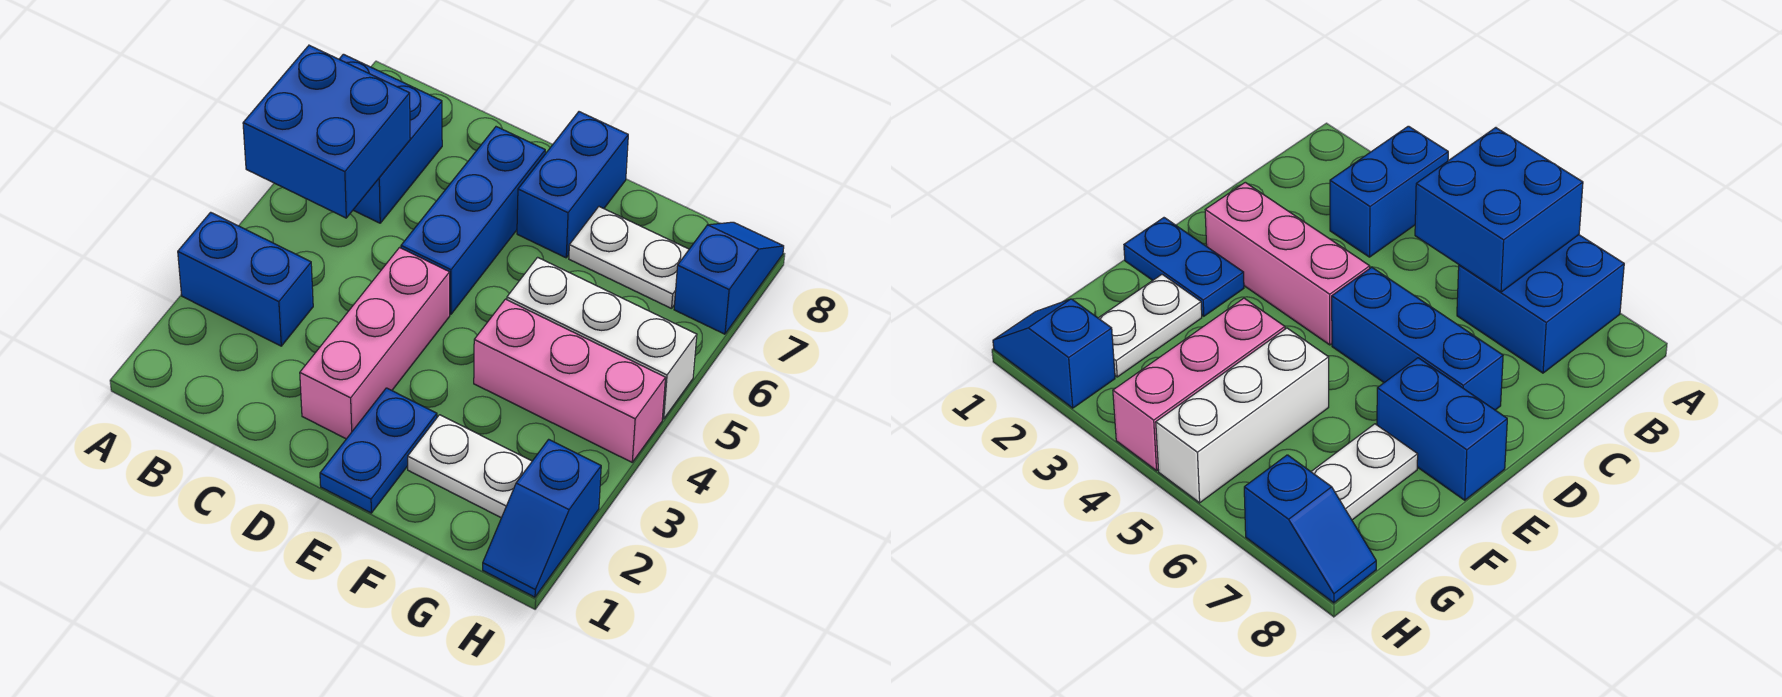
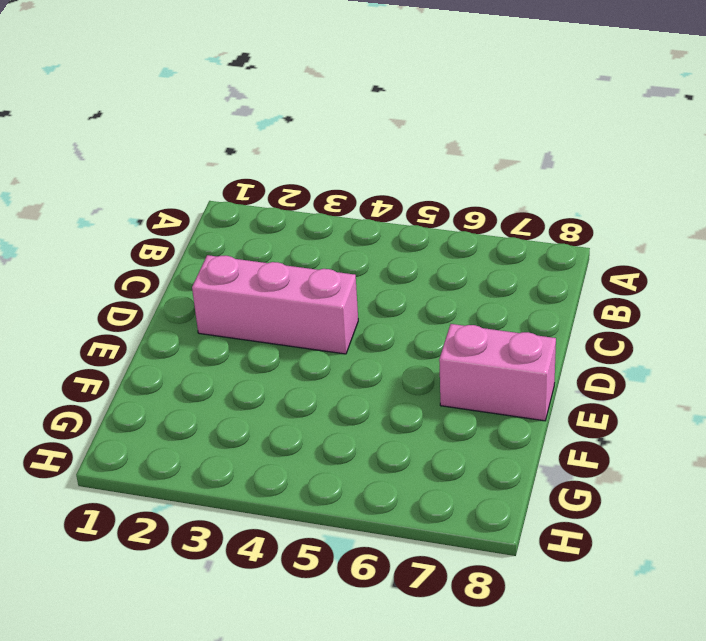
pink 1x2 brick [439,324,556,421] -> blue 1x2 brick [517,112,628,258]
none -> blue 1x2 brick [178,212,313,346]
none -> blue 2x2 brick [339,54,442,223]
none -> blue 1x3 brick [401,127,545,314]

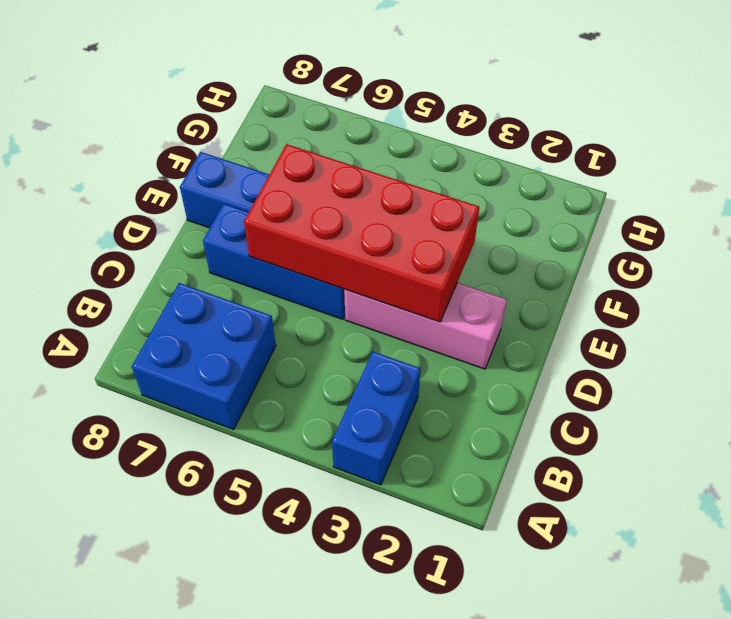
red 2x4 brick [244,144,479,322] -> none
none -> blue 1x2 plate [320,388,437,513]
none -> white 1x2 plate [408,415,532,518]
none -> pink 1x3 brick [474,299,665,462]

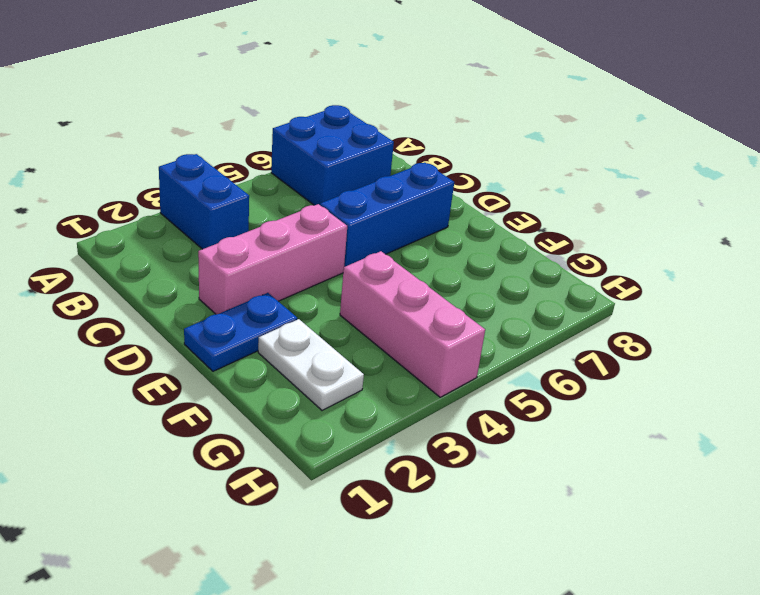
none -> blue 1x2 brick [517,112,628,258]
none -> white 1x3 brick [507,257,697,419]
none -> white 1x2 plate [569,207,689,309]

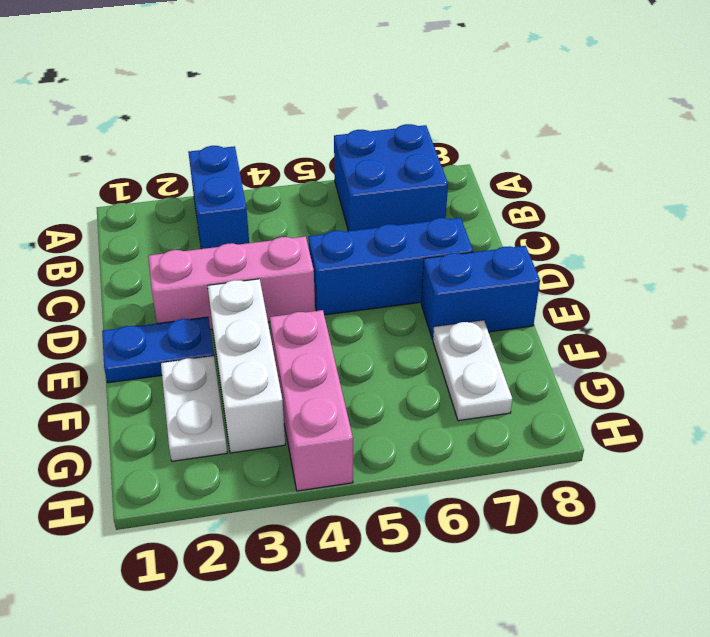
white 1x3 brick [208,279,285,453] -> white 1x3 brick moved to [507,257,697,419]
none -> blue 1x2 slope [483,439,601,597]
none -> blue 1x2 slope [674,222,784,334]
none -> blue 2x2 brick [243,45,410,218]

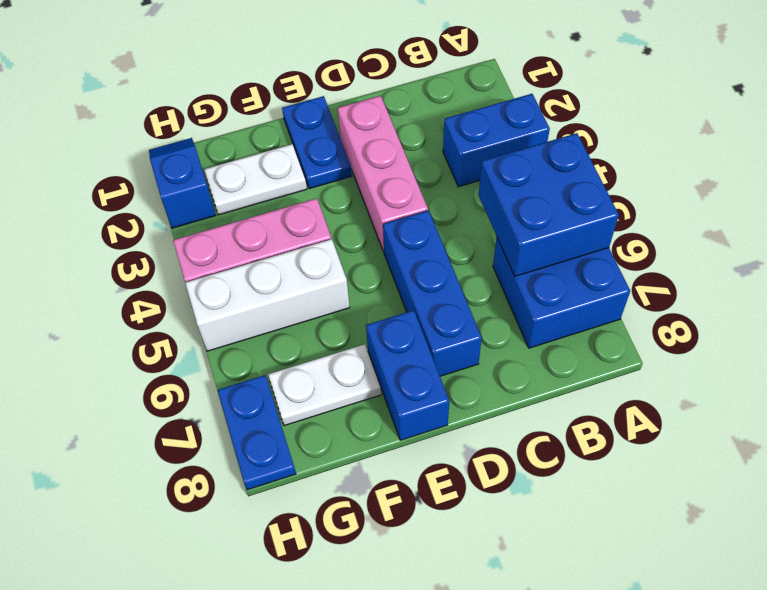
blue 1x2 plate [218,375,296,490] -> blue 1x2 slope [674,222,784,334]

